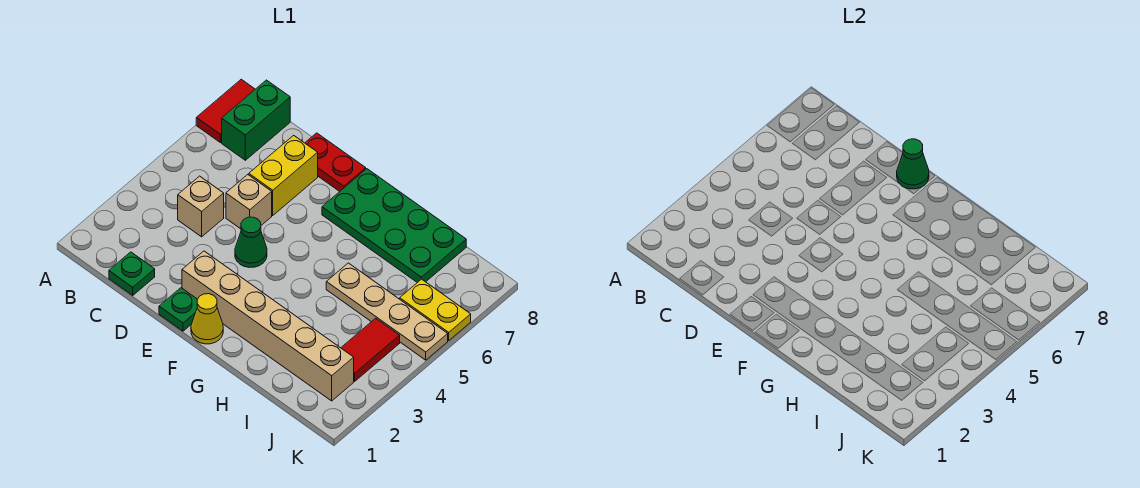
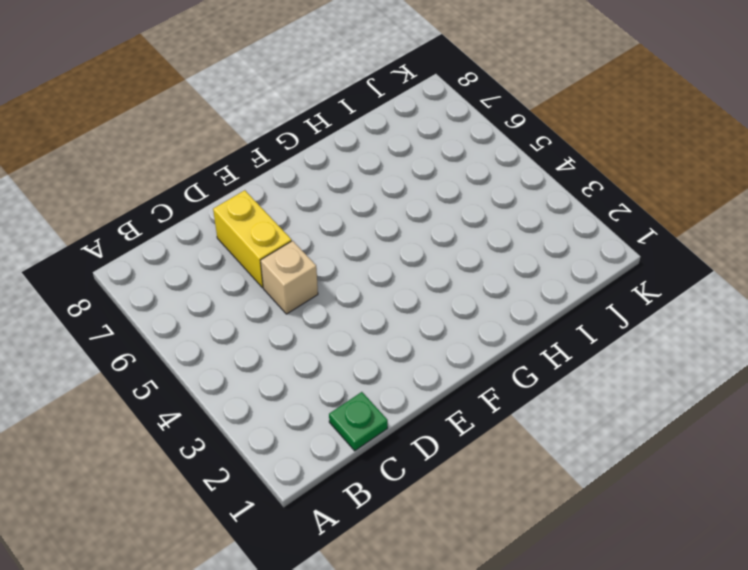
none -> red 1x2 tile [196,79,255,142]
none -> green 1x2 brick [222,80,290,160]
none -> tan 1x1 brick [178,176,224,237]

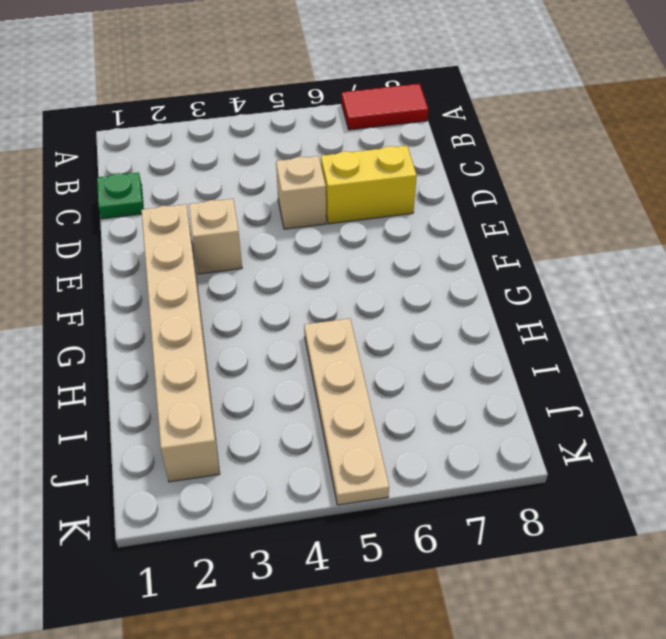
tan 1x1 brick [189,199,242,274] -> tan 1x1 brick moved to [178,176,224,237]
none -> green 1x2 brick [222,80,290,160]
none -> red 1x2 plate [305,133,366,191]
none -> green 1x1 plate [159,288,197,331]

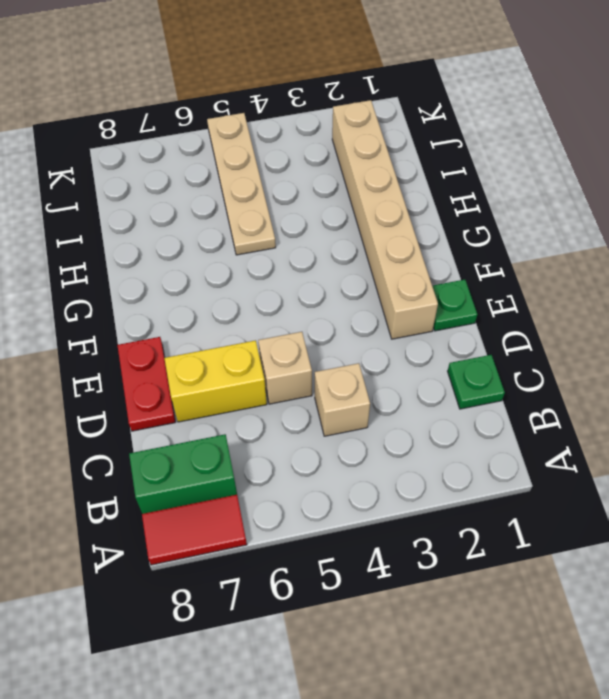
none -> green 1x1 cone [235,217,267,267]
none -> yellow 1x1 cone [191,294,223,344]
none -> green 2x4 plate [322,169,466,283]

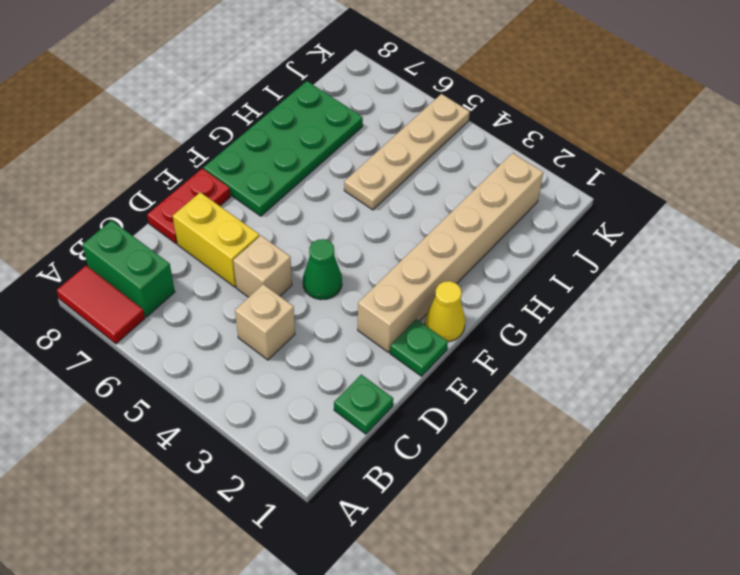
none -> red 1x2 tile [341,318,400,381]
none -> yellow 1x2 plate [400,279,471,340]
none -> green 1x1 cone [897,139,929,189]

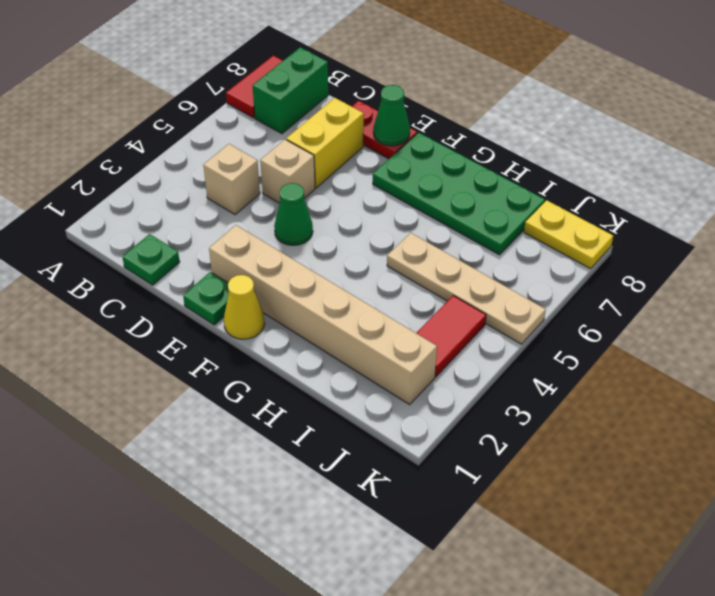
yellow 1x2 plate [524,200,613,269] -> yellow 1x2 plate moved to [400,279,471,340]

